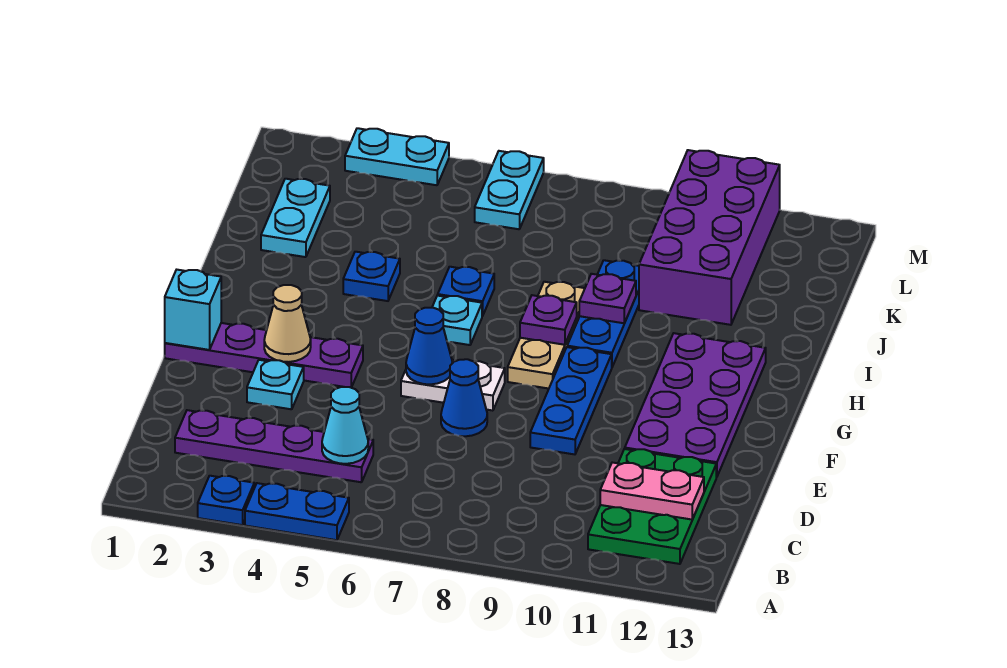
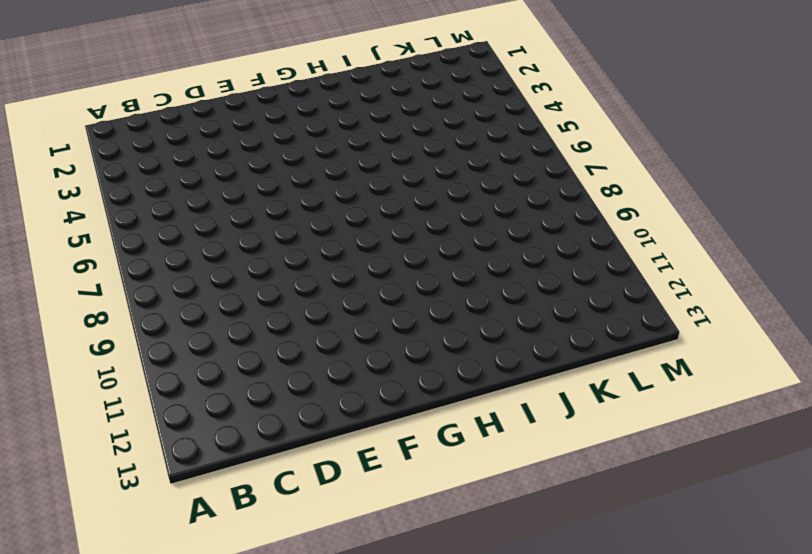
none -> blue 1x1 plate [198,476,254,525]
none -> blue 1x2 plate [245,483,349,540]
none -> green 2x3 plate [588,449,716,564]

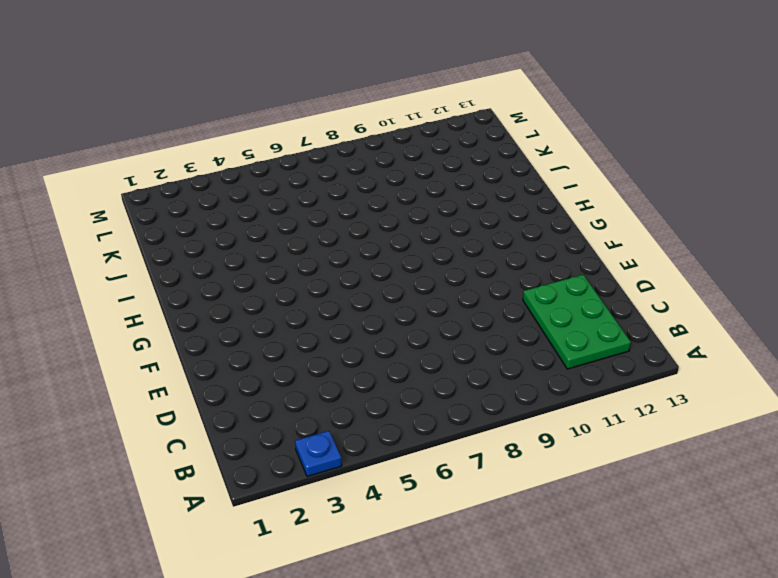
none -> blue 1x2 plate [245,483,349,540]
none -> purple 1x4 plate [175,410,373,482]
none -> cyan 1x1 plate [247,360,304,409]

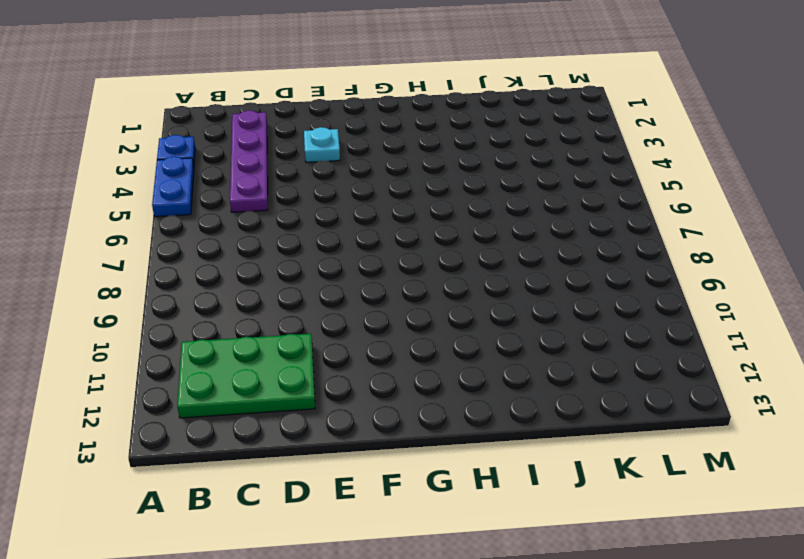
none -> blue 1x1 cone [441,359,487,436]
none -> blue 1x3 plate [530,347,612,454]
none -> purple 2x4 plate [625,333,766,477]

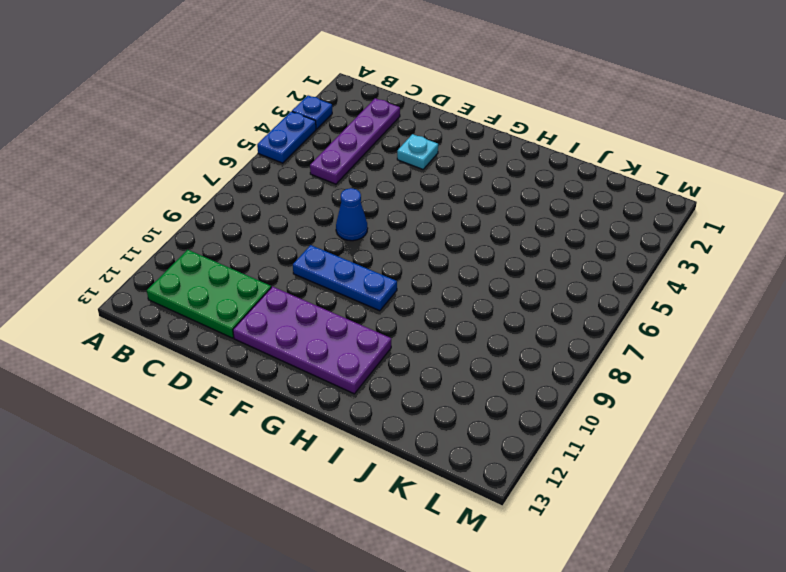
none -> purple 1x4 plate [165,323,363,387]
none -> white 1x2 plate [401,360,505,411]
none -> tan 1x3 plate [508,282,585,389]

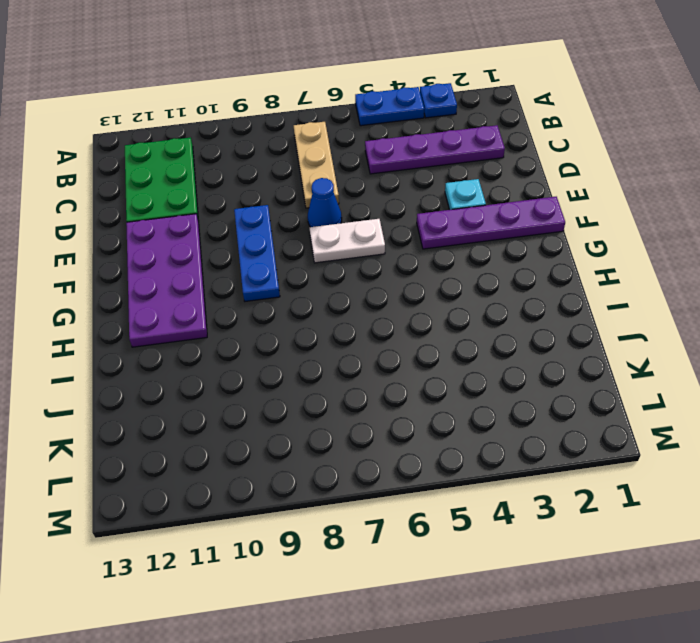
tan 1x3 plate [294,122,339,208] -> tan 1x3 plate moved to [508,282,585,389]
none -> cyan 1x1 plate [432,295,482,345]
none -> blue 1x3 plate [567,260,639,367]
none -> blue 1x1 plate [343,252,400,301]

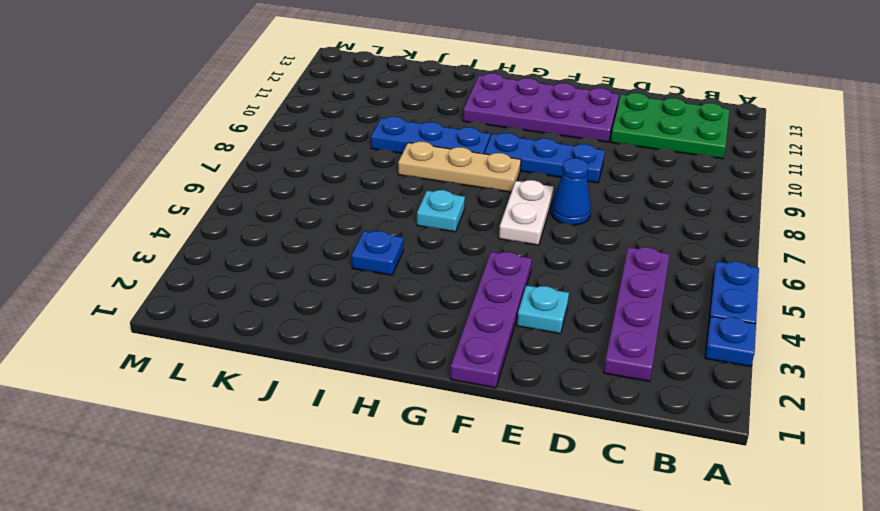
none -> blue 1x1 plate [438,267,494,316]
none -> cyan 1x2 plate [261,179,330,257]
none -> purple 2x4 brick [639,150,780,325]

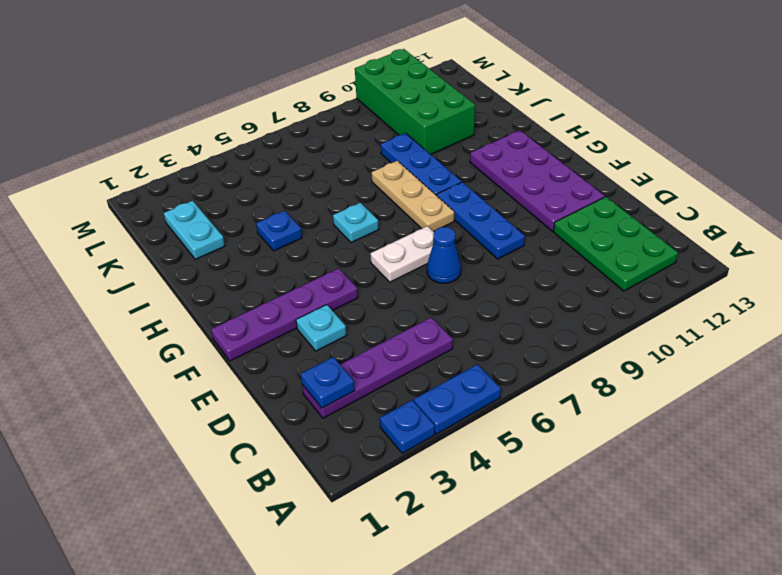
blue 1x1 plate [301,357,355,408] -> blue 1x1 plate moved to [438,267,494,316]
green 2x4 brick [355,49,475,154] -> purple 2x4 brick [639,150,780,325]
none -> cyan 1x2 plate [475,151,544,229]
none -> cyan 1x2 plate [345,128,449,185]
none -> cyan 1x1 cone [322,387,368,464]

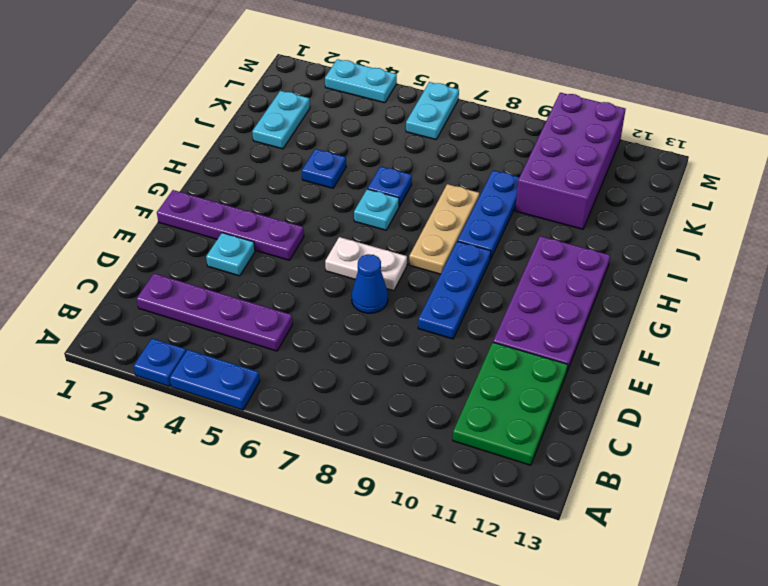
none -> cyan 1x1 cone [322,387,368,464]
none -> pink 1x2 plate [600,463,704,519]
none -> cyan 1x1 brick [165,270,221,350]

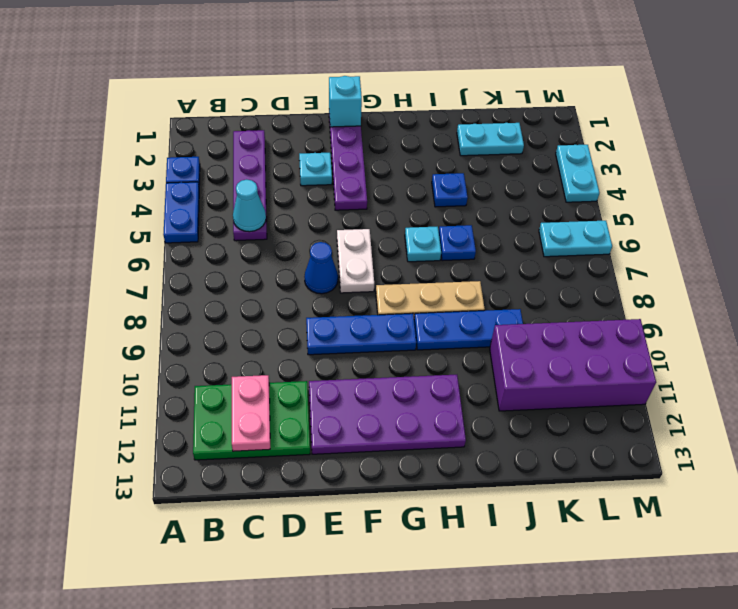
none -> tan 1x1 cone [264,285,311,362]
none -> blue 1x1 cone [406,308,452,384]
none -> purple 1x1 plate [520,295,577,345]

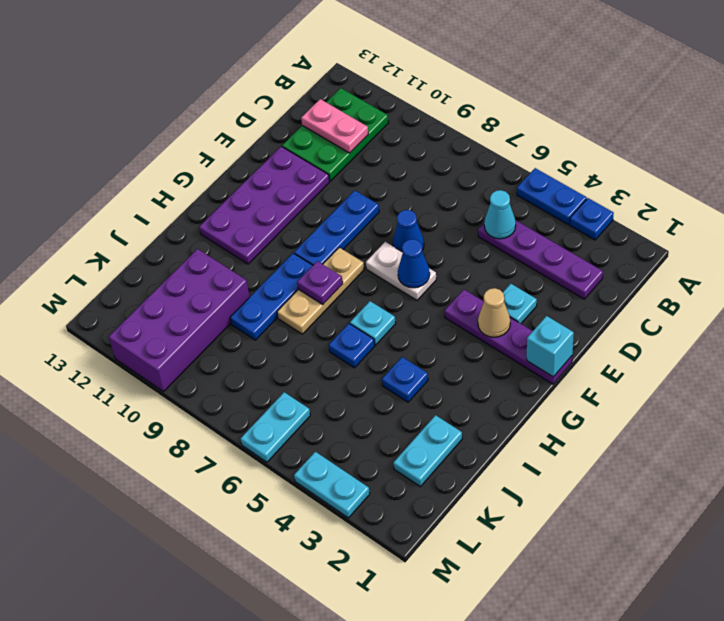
none -> purple 1x1 plate [579,274,636,323]

